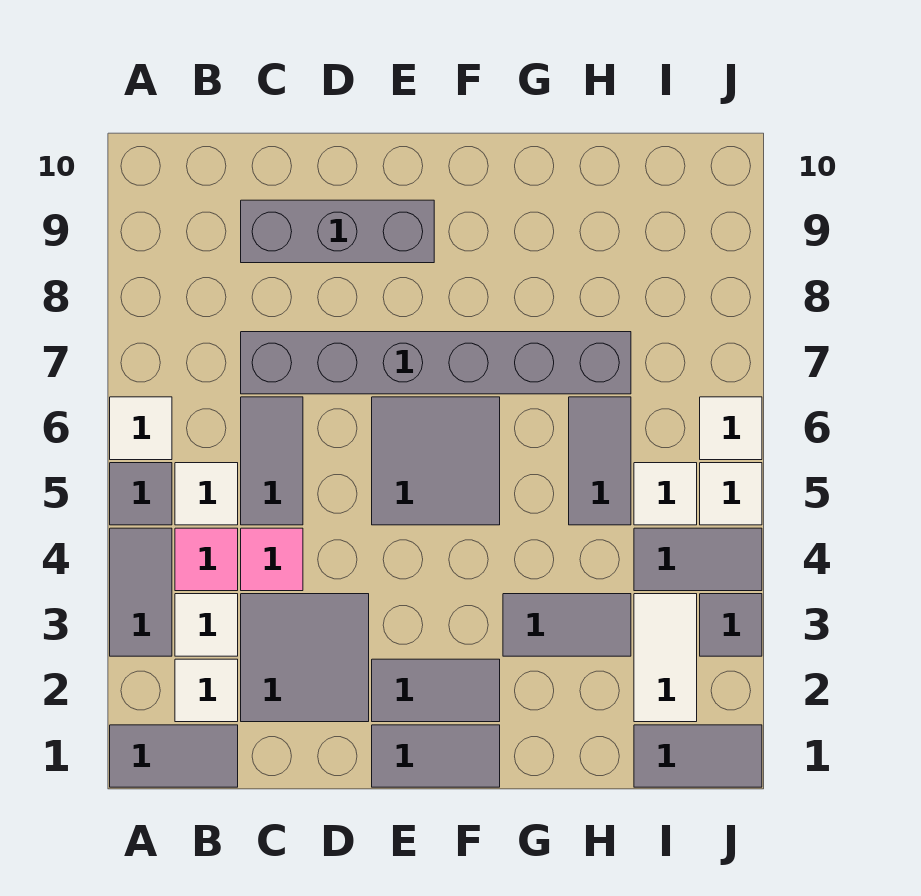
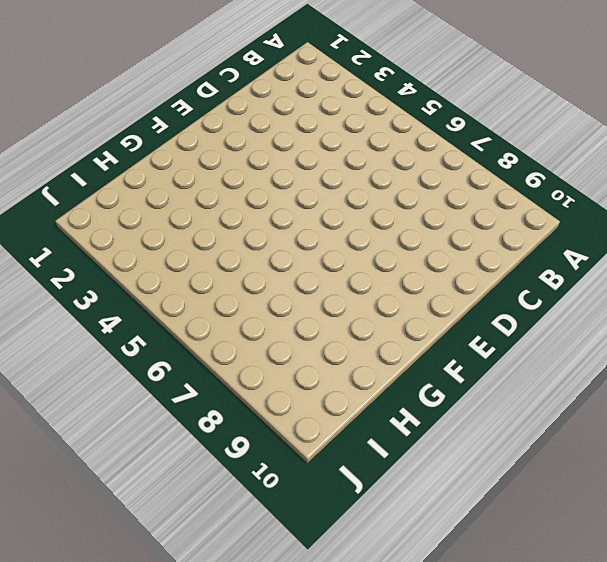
none -> grey 1x2 tile [110,725,238,787]
none -> grey 1x2 tile [110,528,172,656]
none -> grey 1x1 tile [110,463,172,525]

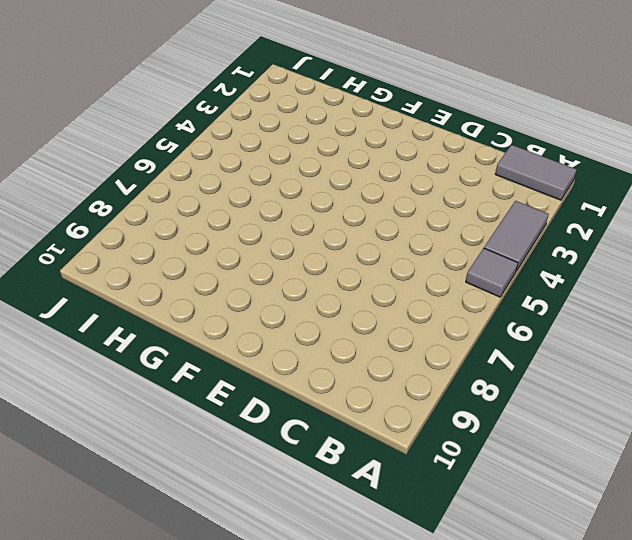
none -> white 1x1 tile [110,397,172,460]
none -> white 1x1 tile [175,659,238,722]
none -> white 1x1 tile [175,594,238,656]

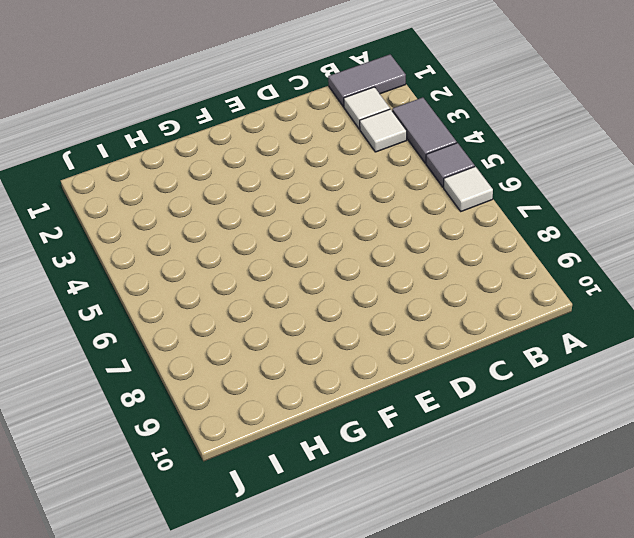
none -> pink 1x1 tile [175,528,238,591]
none -> white 1x1 tile [175,463,238,525]
none -> grey 2x2 tile [241,594,369,722]

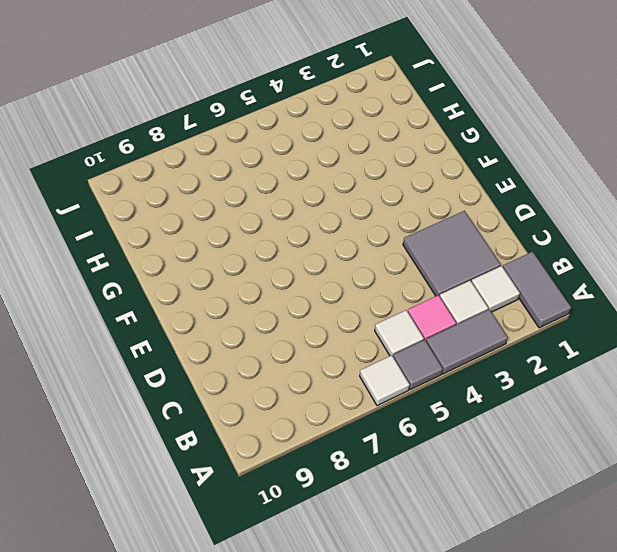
none -> pink 1x1 tile [241,528,303,591]
none -> grey 1x2 tile [241,397,303,525]
none -> grey 1x6 brick [241,332,631,394]

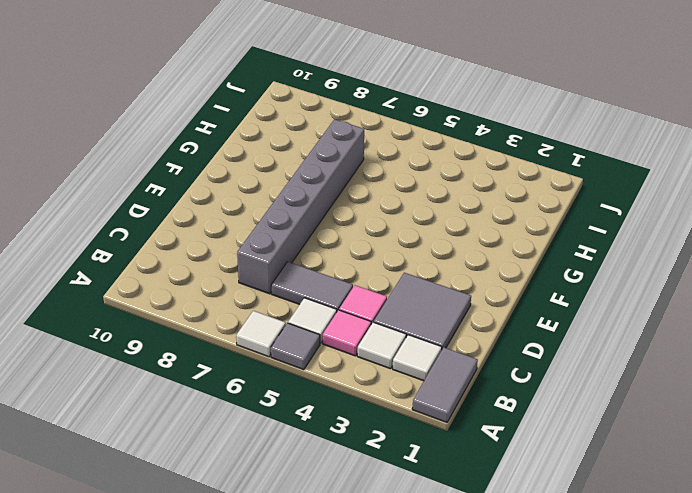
none -> grey 1x2 tile [110,528,172,656]
none -> grey 1x3 brick [241,200,434,263]
none -> grey 1x2 tile [372,725,500,787]

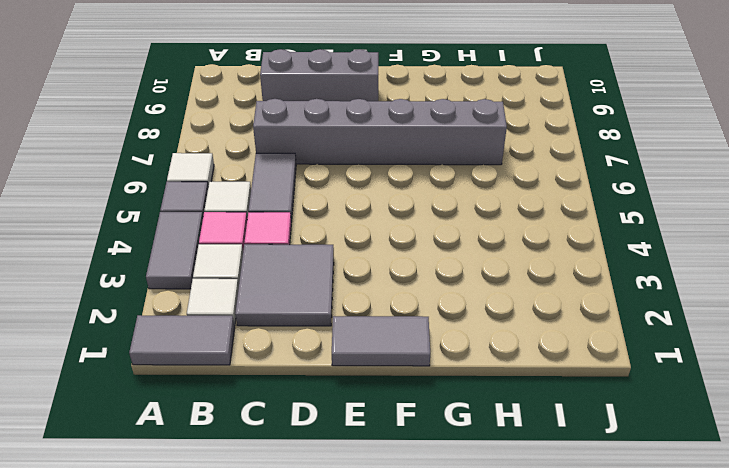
none -> grey 1x2 tile [372,659,500,722]
none -> grey 2x2 tile [372,397,500,525]
none -> grey 1x2 tile [503,594,631,656]

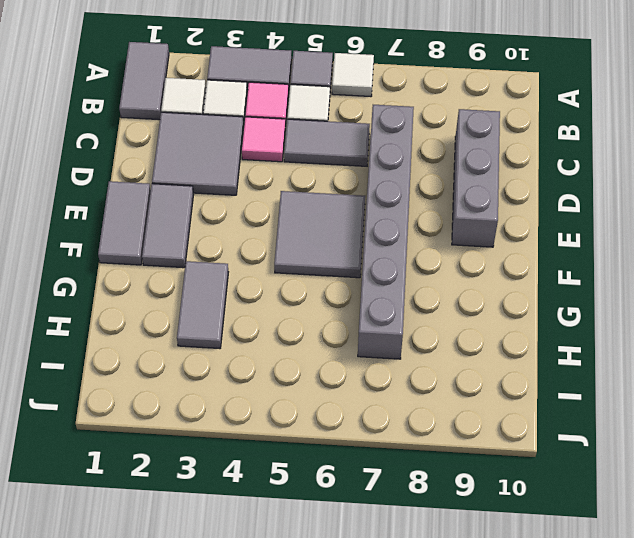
none -> grey 1x2 tile [569,397,631,525]
none -> grey 1x2 tile [634,725,762,787]
none -> white 1x2 tile [634,594,697,722]

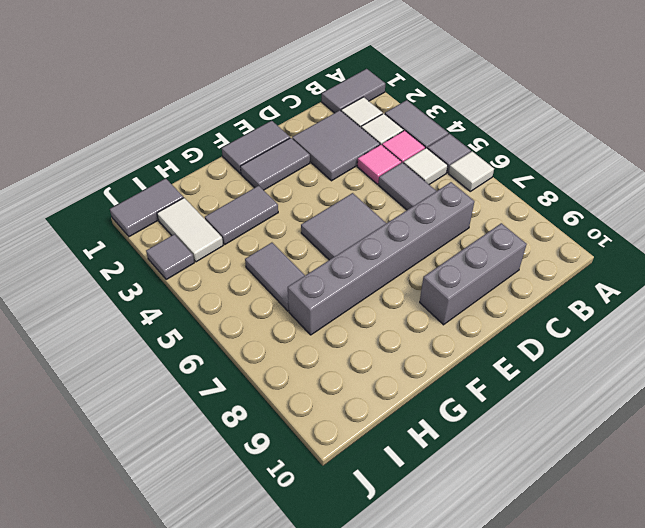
none -> grey 1x2 tile [634,528,762,591]
none -> white 1x1 tile [634,463,697,525]
none -> white 1x1 tile [700,463,762,525]

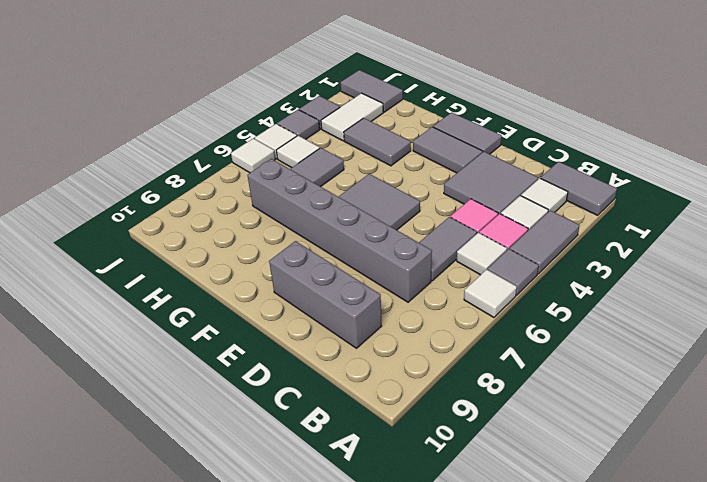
grey 1x1 tile [277,110,320,139] -> grey 1x2 tile [634,528,762,591]

